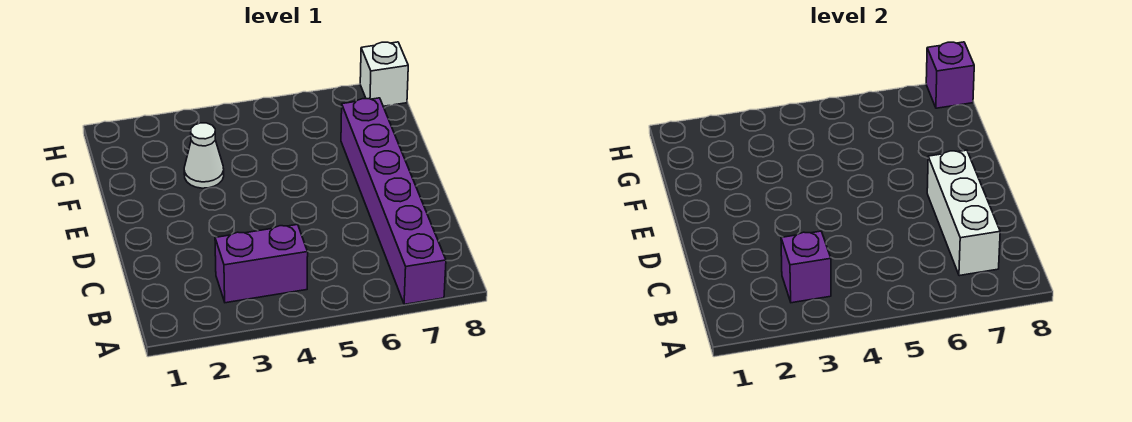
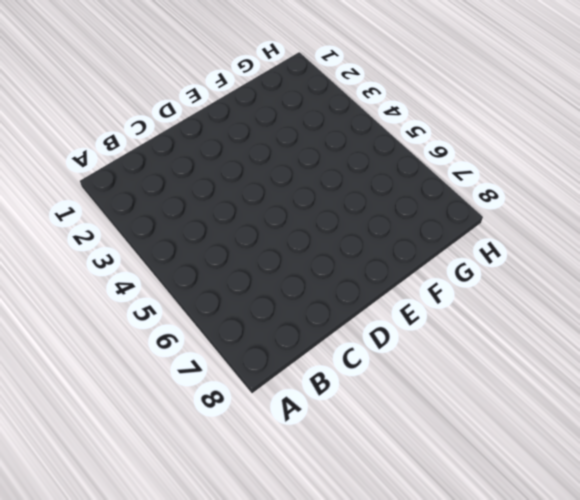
none -> purple 1x6 brick [341,98,446,304]
none -> purple 1x2 brick [215,224,308,303]

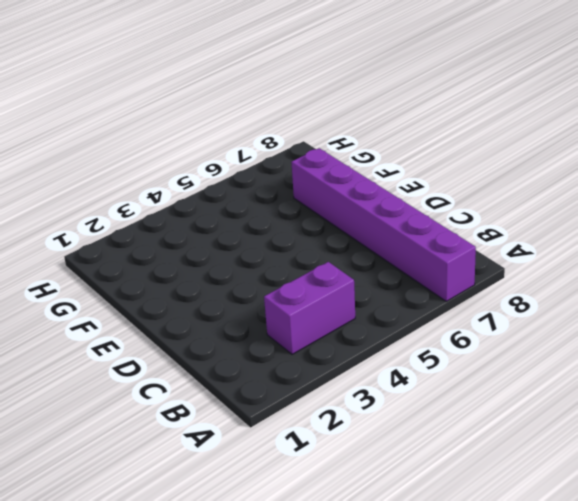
none -> white 1x1 cone [184,123,224,188]
none -> white 1x1 brick [360,42,408,106]

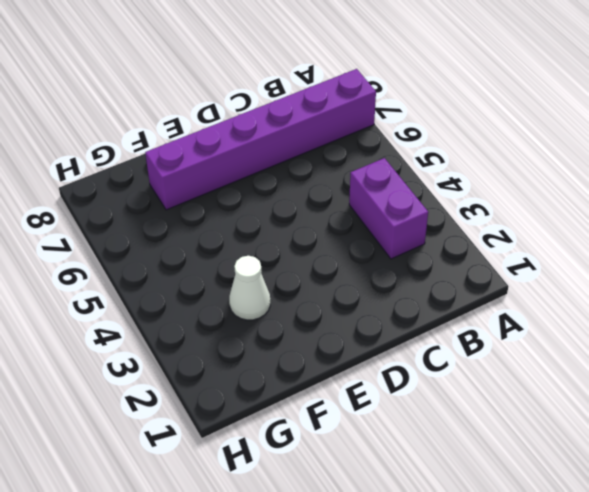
none -> white 1x1 brick [360,42,408,106]
none -> purple 1x1 brick [781,231,831,303]

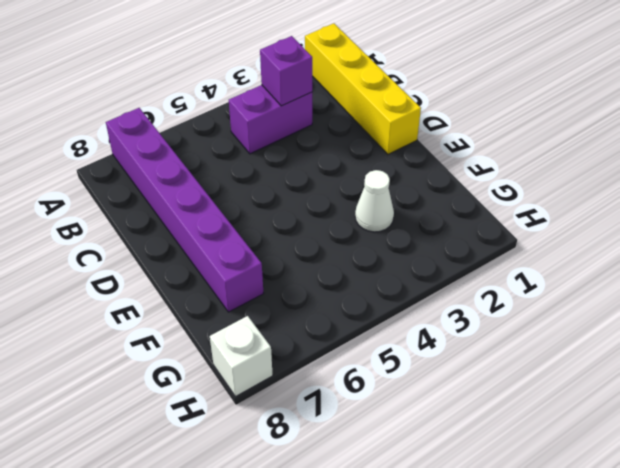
yellow 1x4 brick [305,23,421,154] -> none
none -> white 1x3 brick [927,150,1000,276]
none -> purple 1x1 brick [926,42,974,108]

